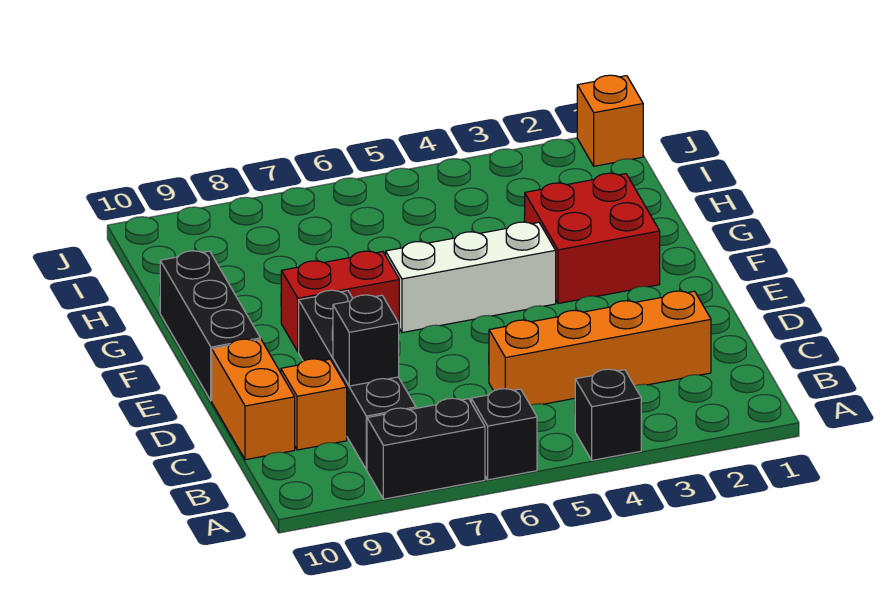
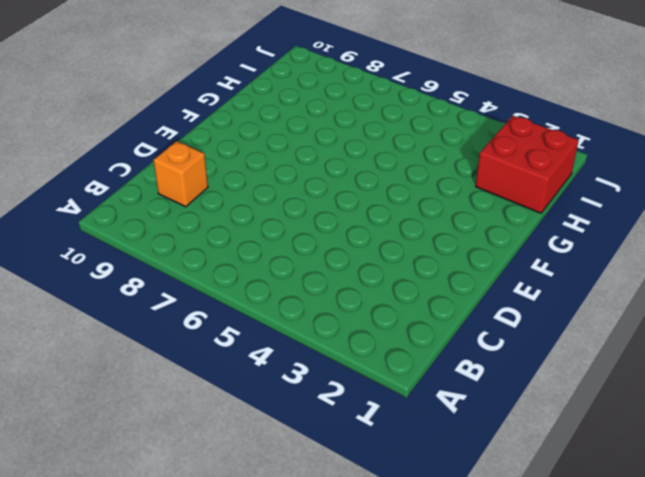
red 2x2 brick [476,116,579,213] -> red 2x2 brick moved to [525,173,660,304]
none -> black 1x1 brick [575,369,641,460]
none -> black 1x1 brick [471,389,537,480]
none -> black 1x2 brick [367,398,485,499]

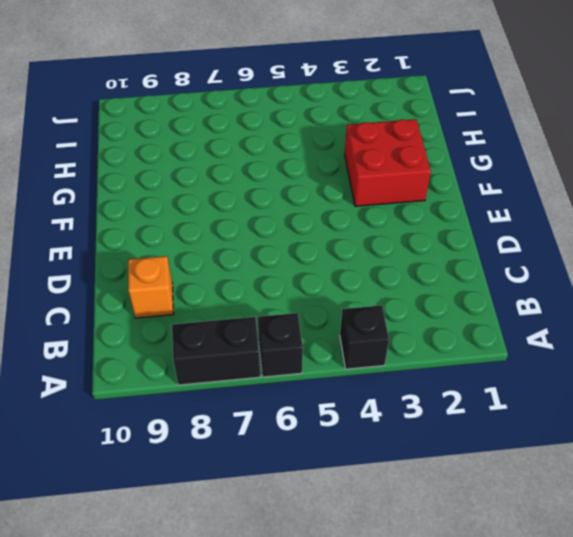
none -> black 1x4 brick [299,290,416,470]
none -> orange 1x4 brick [489,291,711,405]
none -> orange 1x2 brick [212,339,295,460]

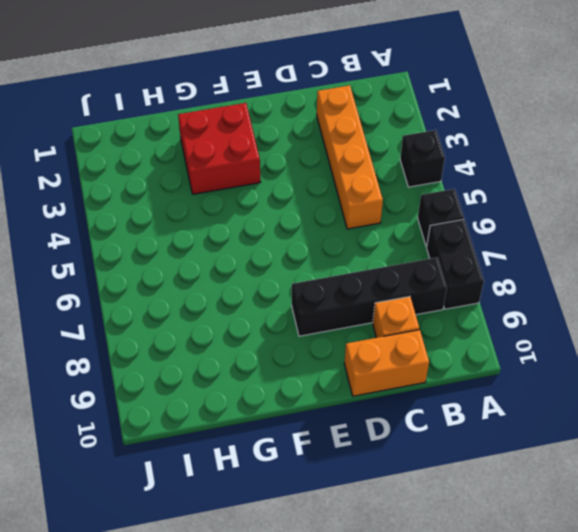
none -> black 1x3 brick [160,251,260,401]
none -> white 1x3 brick [386,222,556,333]
none -> red 1x2 brick [281,251,399,352]

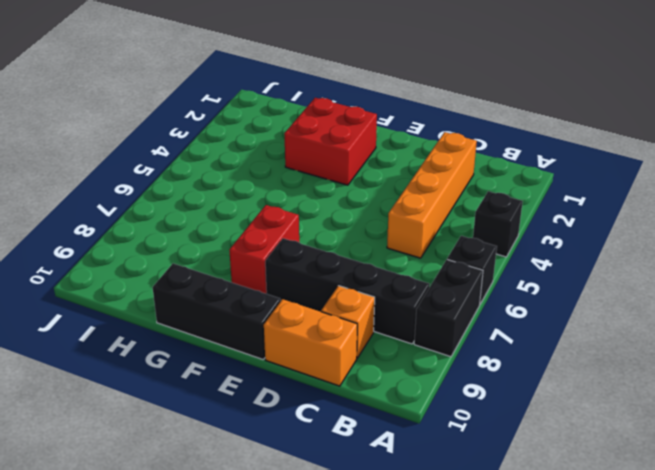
none -> white 1x3 brick [386,222,556,333]
none -> orange 1x1 brick [577,75,643,166]
none -> black 1x1 brick [333,295,399,386]

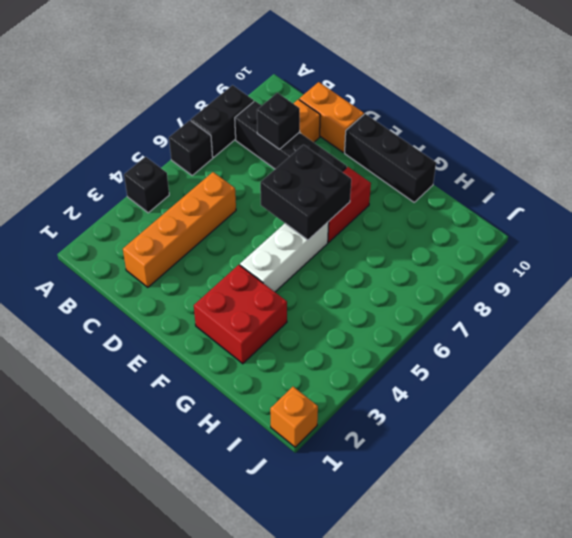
black 2x2 brick [260,145,351,240] -> none

